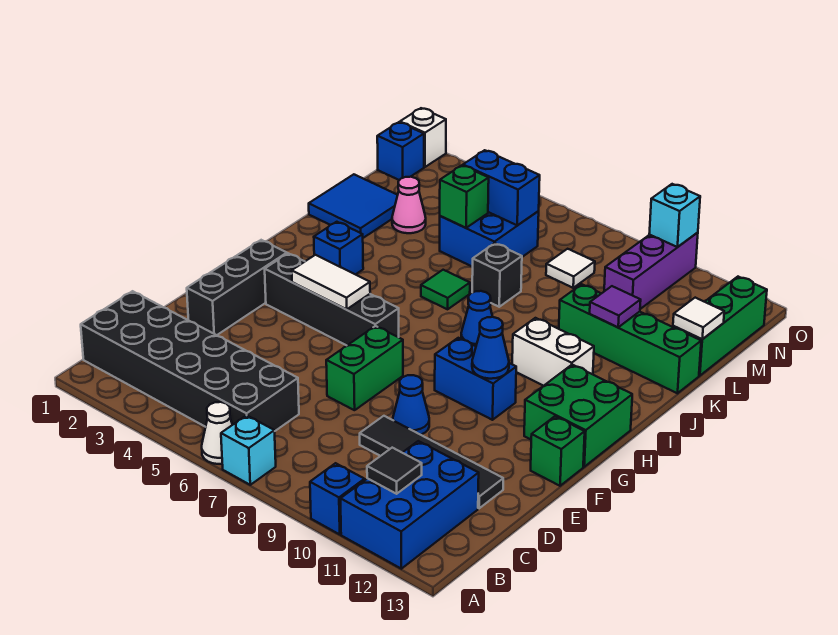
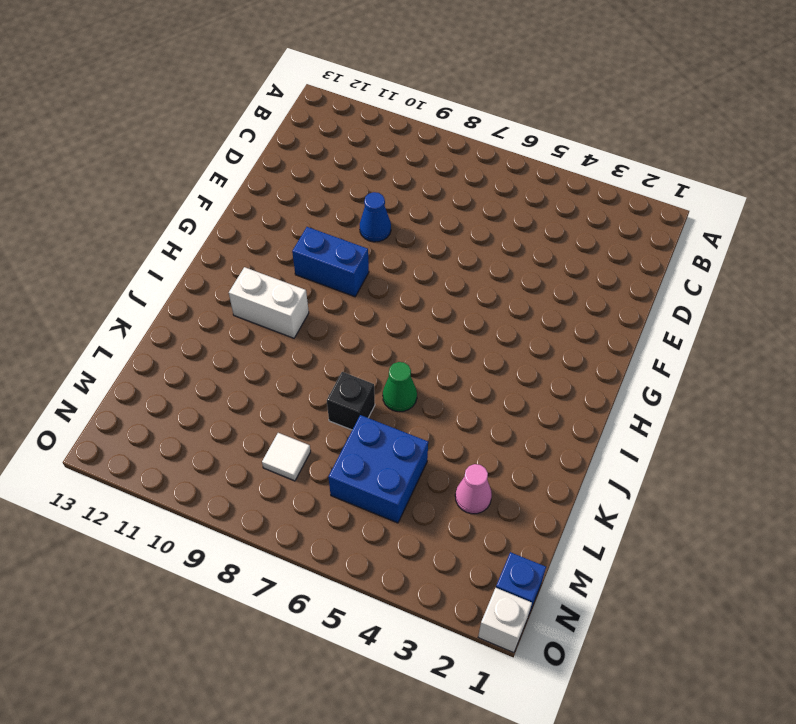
green 1x1 cone [383,362,417,412] -> green 1x1 tile [421,270,470,309]
none -> white 1x1 cone [202,402,232,464]
none -> cyan 1x1 brick [221,415,276,485]
none -> blue 1x1 brick [310,463,365,534]
none -> blue 2x3 brick [341,441,479,569]

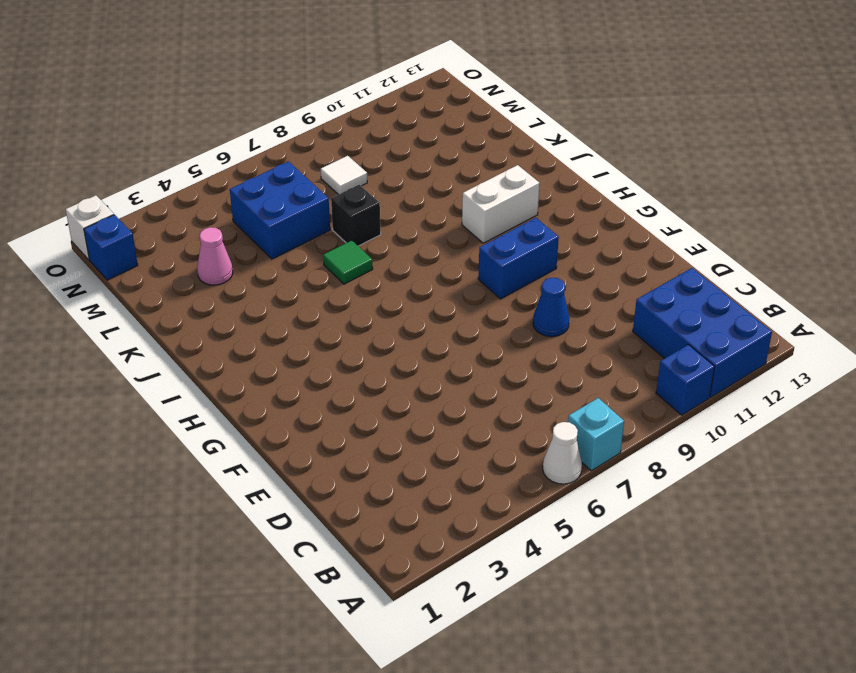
none -> black 2x6 brick [81,291,299,431]
none -> black 1x4 tile [360,416,503,508]
none -> black 1x3 brick [187,240,287,335]
none -> green 1x2 brick [326,326,403,410]

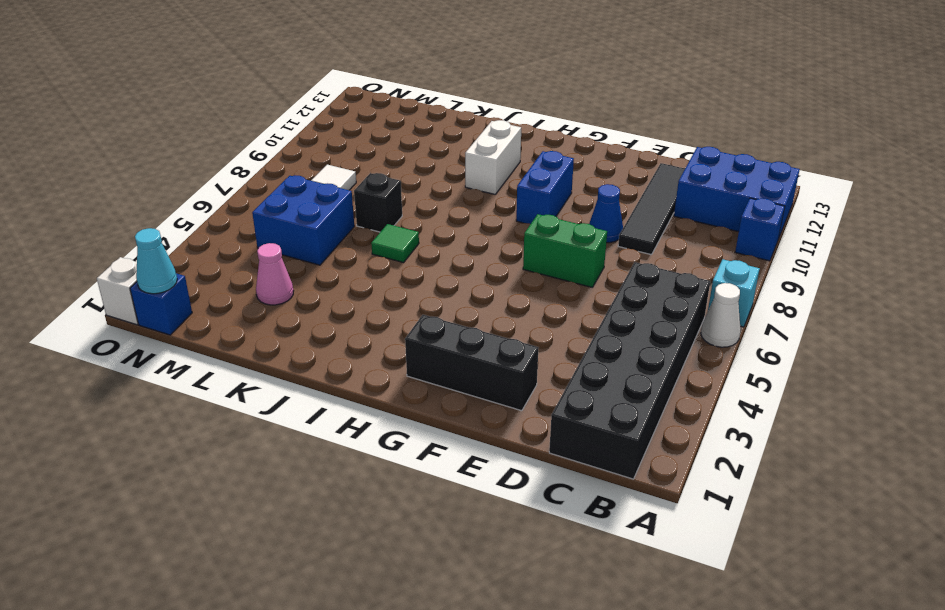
cyan 1x1 cone [135,228,177,294] -> none
none -> green 1x1 brick [531,416,585,486]
none -> black 1x4 brick [265,253,399,345]
none -> green 2x2 brick [524,365,632,467]
none -> blue 1x1 brick [314,222,363,275]

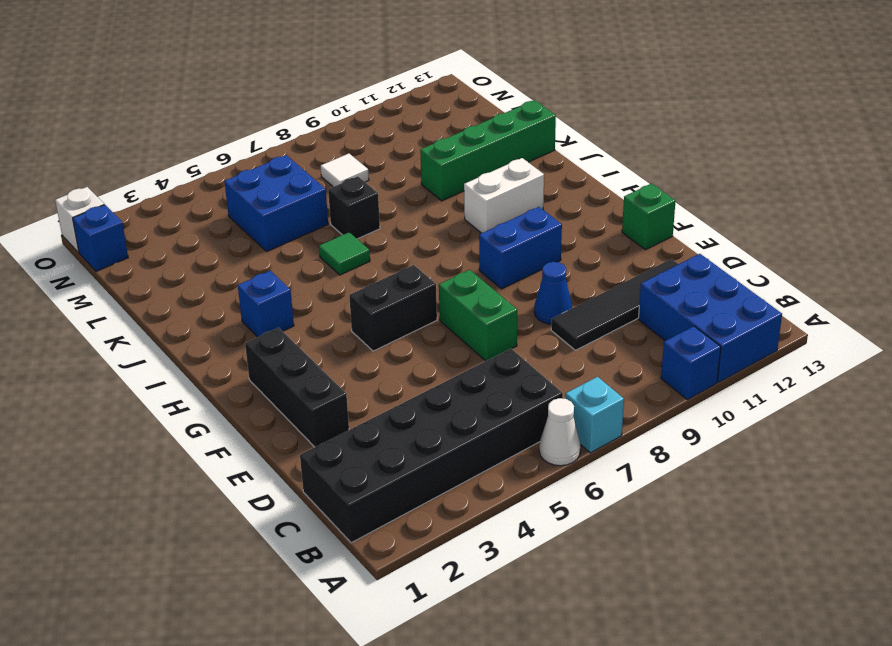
black 1x2 brick [349,265,437,351] -> black 1x4 brick [265,253,399,345]
none -> green 2x2 brick [524,365,632,467]
none -> blue 1x1 cone [461,291,493,346]
none -> blue 2x2 tile [309,174,398,238]
none -> pink 1x1 cone [392,177,426,233]

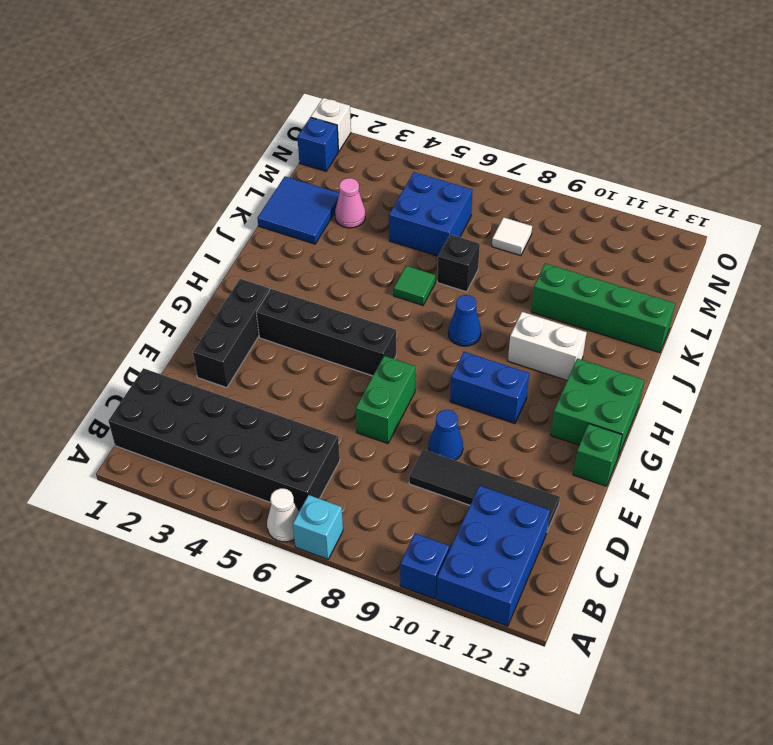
none -> blue 1x1 brick [314,222,363,275]
none -> green 1x3 brick [673,277,767,376]
none -> purple 1x3 brick [604,233,698,309]
none -> black 1x1 tile [367,448,422,494]

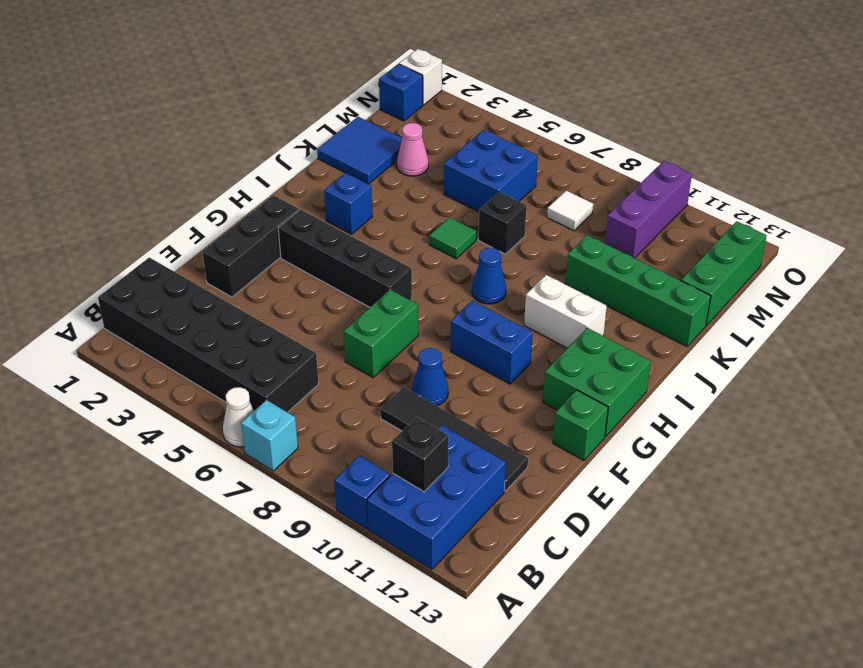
black 1x1 brick [392,417,449,492] -> black 1x1 tile [367,448,422,494]
none -> white 1x2 tile [292,255,370,309]
none -> blue 1x1 cone [472,317,509,379]
none -> purple 1x1 tile [590,286,641,327]
none -> green 1x1 brick [440,165,489,228]

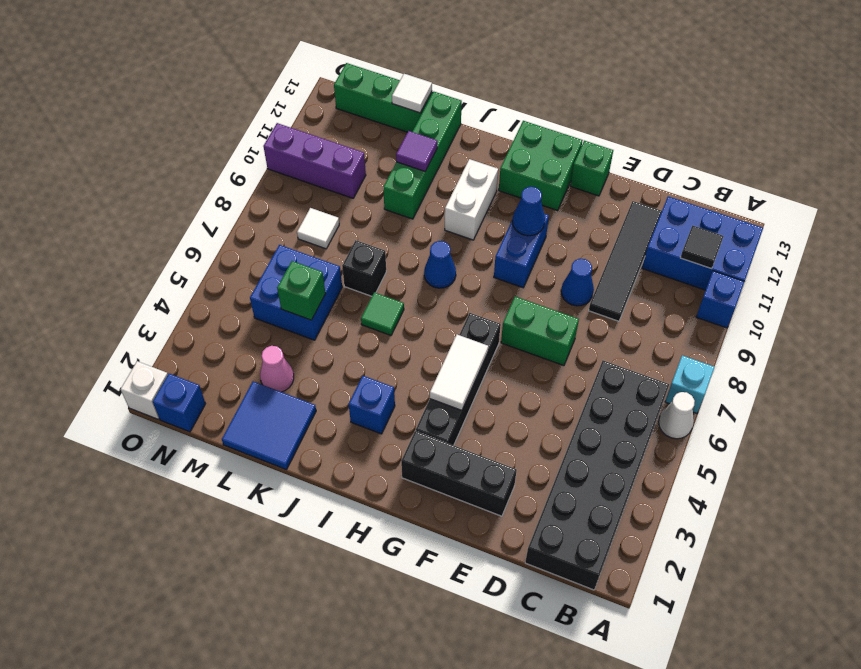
none -> blue 1x2 brick [463,150,540,225]
none -> cyan 1x1 brick [649,184,700,247]

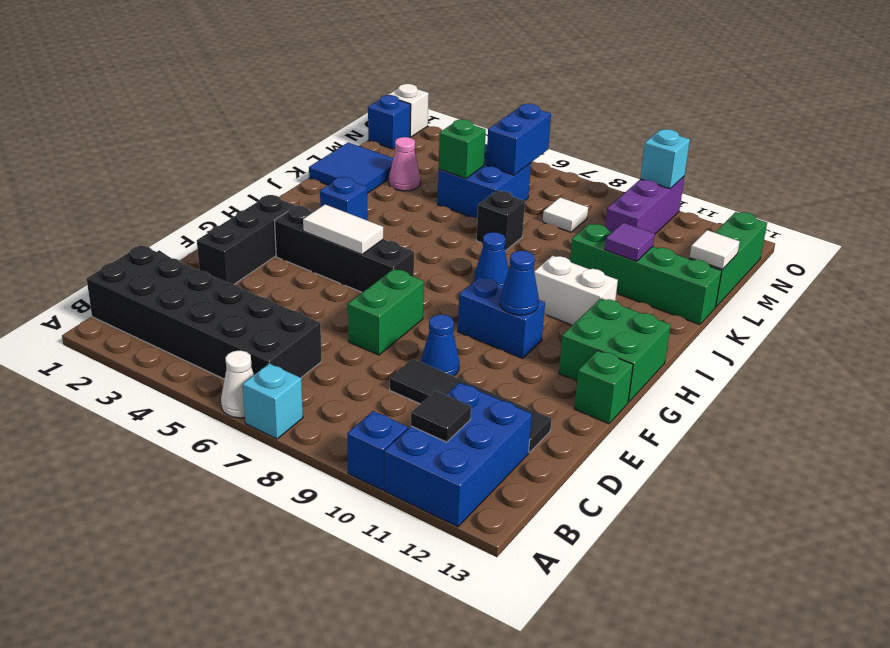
blue 1x2 brick [486,104,551,175] -> blue 1x2 brick turned to [463,150,540,225]
none -> green 1x1 tile [421,270,470,309]

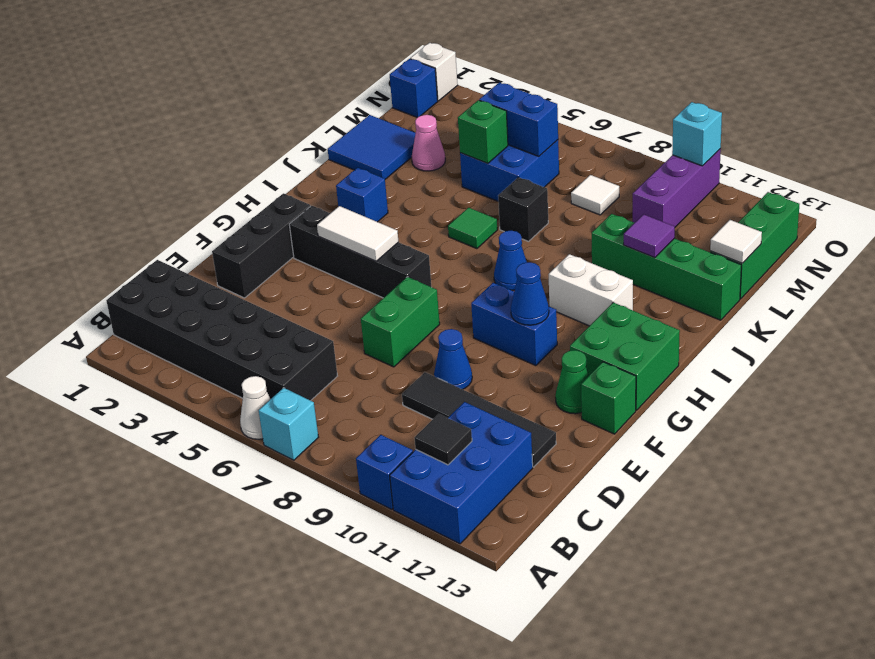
green 1x1 cone [555,350,589,414] -> none

